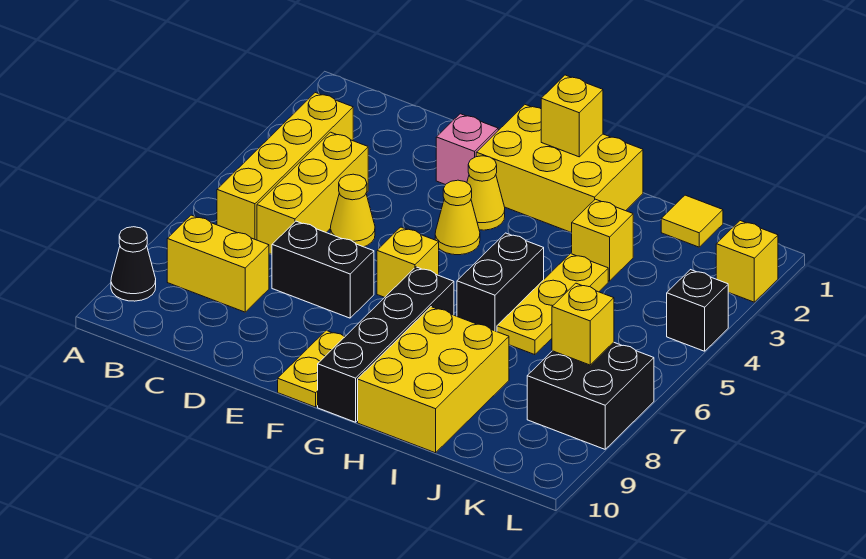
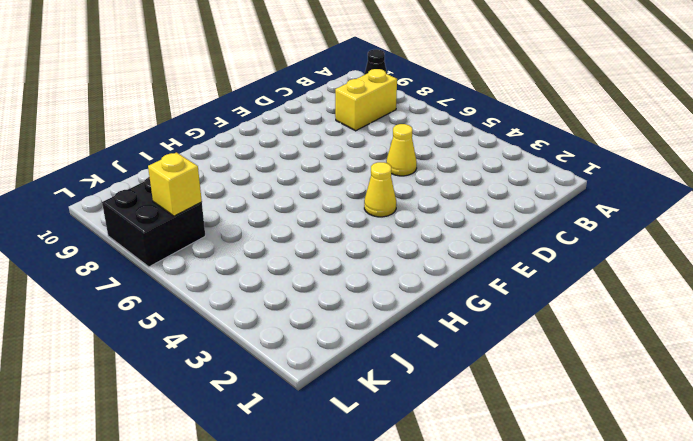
none -> yellow 1x4 brick [217,93,353,240]
none -> yellow 1x3 brick [257,132,368,254]
none -> black 1x2 brick [272,221,374,318]

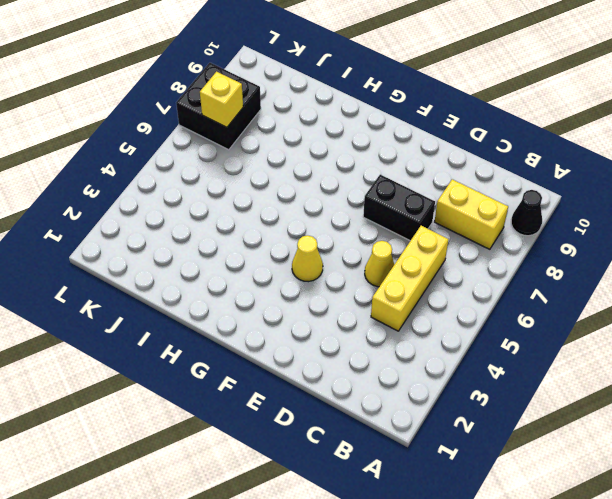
none -> yellow 1x4 brick [217,93,353,240]
none -> pink 1x1 brick [436,114,498,185]
none -> yellow 2x3 brick [476,105,643,233]

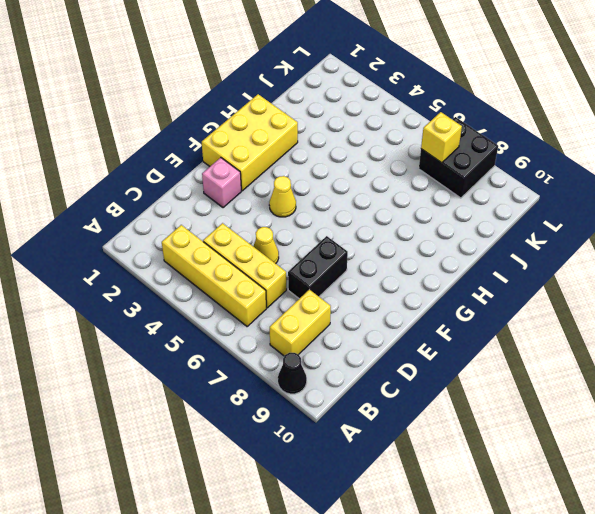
none -> yellow 1x1 cone [467,156,505,230]
none -> yellow 1x1 brick [377,227,439,297]
none -> yellow 1x2 plate [278,331,344,407]

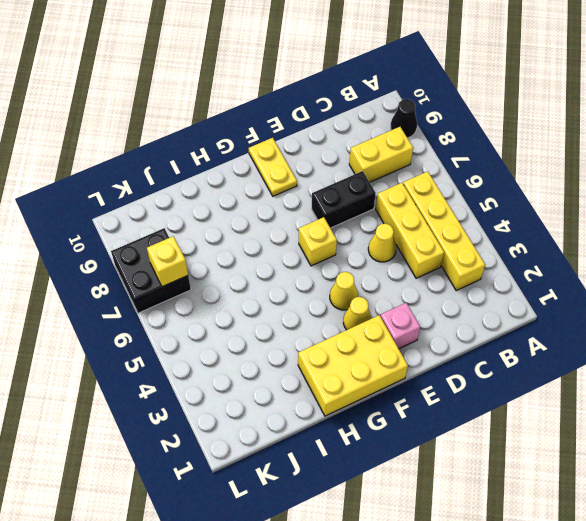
none -> black 1x4 brick [318,267,454,422]
none -> black 1x2 brick [457,233,544,332]
none -> yellow 2x3 brick [358,307,509,453]

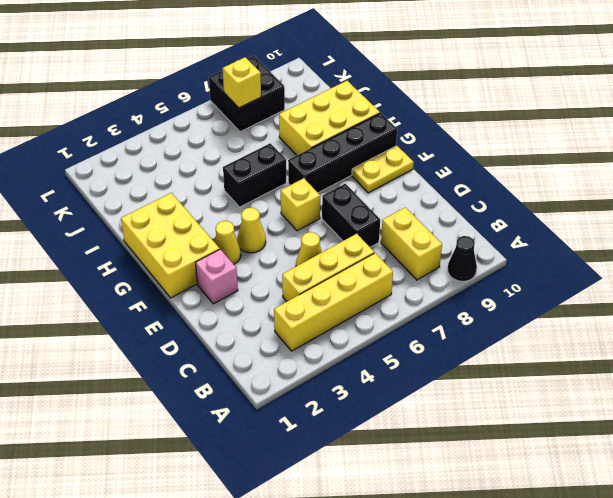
none -> yellow 1x1 brick [572,199,633,281]
none -> yellow 1x3 plate [497,254,608,355]
none -> yellow 1x1 tile [661,195,723,247]

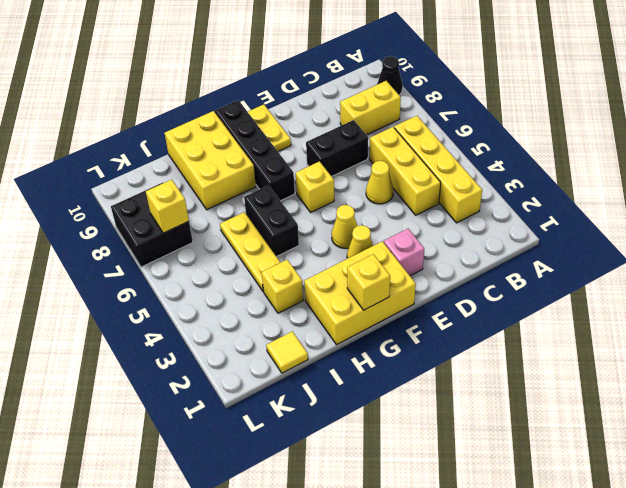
none -> yellow 1x1 brick [716,221,778,302]
none -> black 1x1 brick [667,270,728,351]

